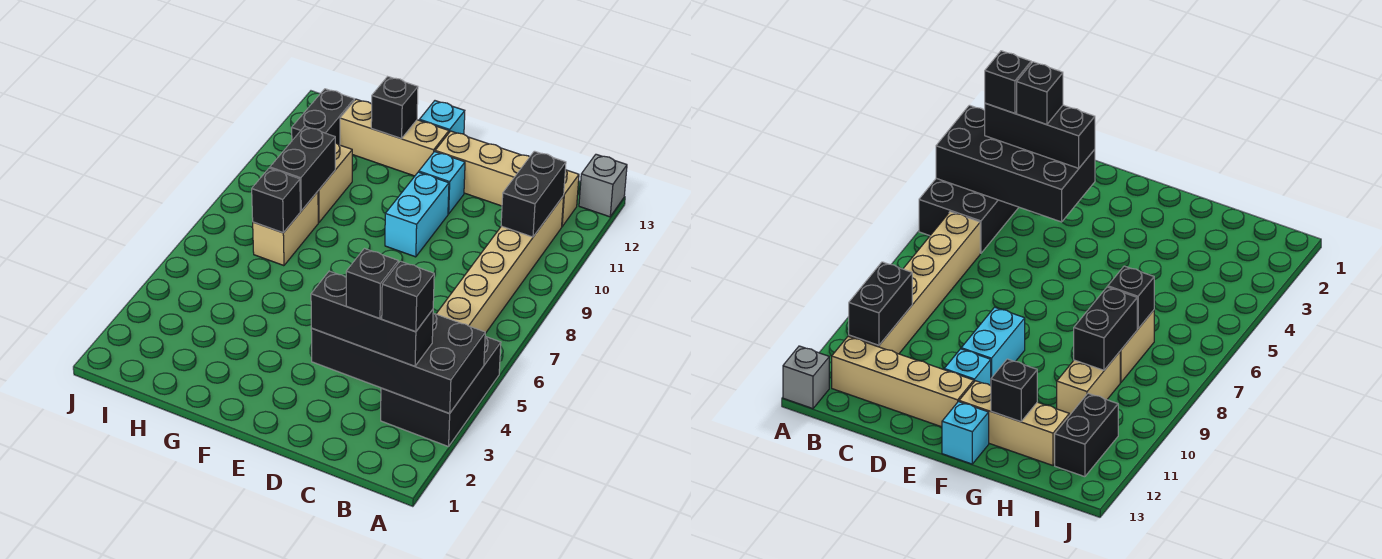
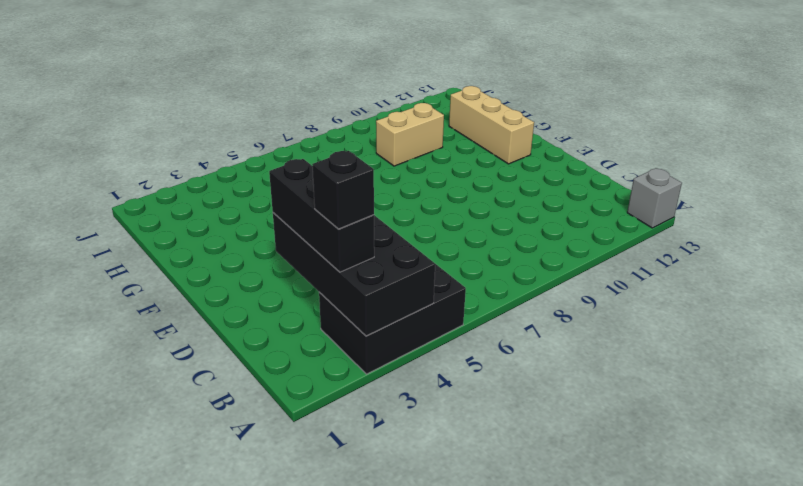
none -> tan 1x6 brick [436,196,564,333]
none -> tan 1x4 brick [435,131,579,226]
none -> cyan 1x2 brick [385,172,449,257]

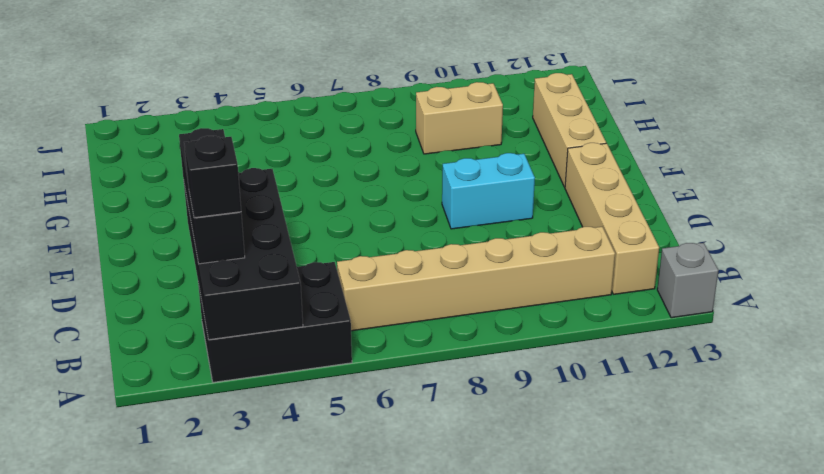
none -> cyan 1x1 brick [419,152,465,214]
none -> cyan 1x1 brick [419,101,465,134]
none -> tan 1x2 brick [253,192,318,266]

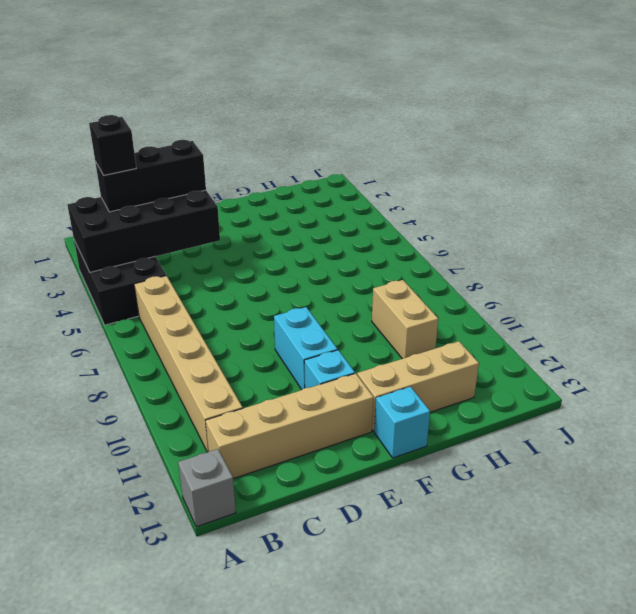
none -> tan 1x2 brick [253,192,318,266]
none -> black 1x2 brick [292,89,354,145]
none -> black 1x2 brick [501,151,566,237]

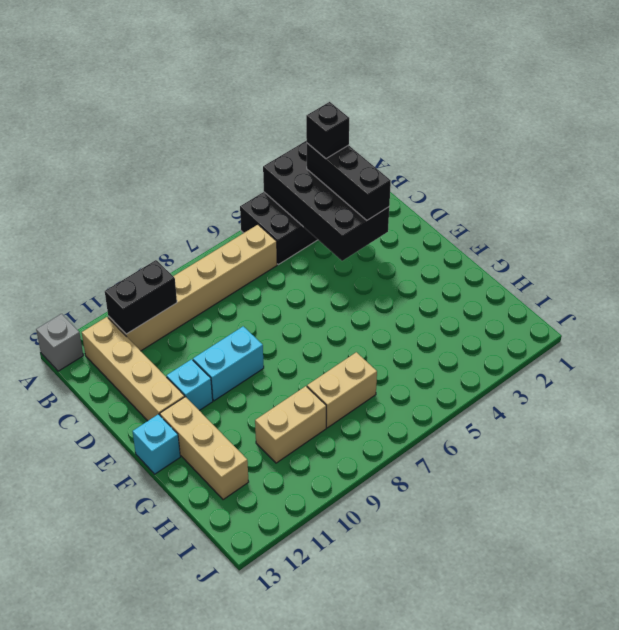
none -> black 1x2 brick [292,89,354,145]
none -> black 1x1 brick [371,77,418,138]
none -> black 1x1 brick [252,168,300,233]

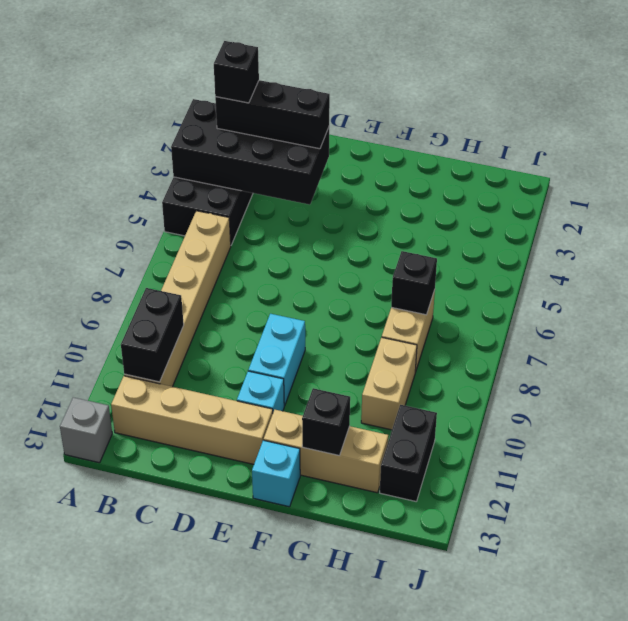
none -> black 1x2 brick [270,126,335,211]
none -> black 1x1 brick [346,249,398,319]

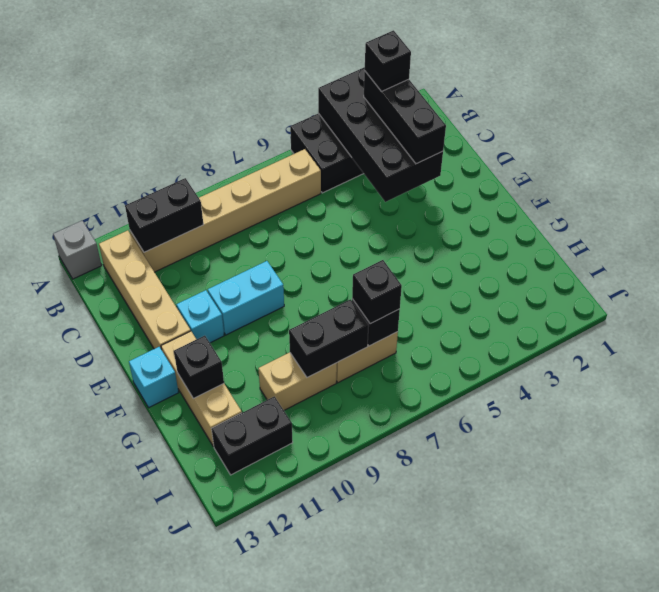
black 1x1 brick [352,260,402,324] -> black 1x1 brick moved to [346,249,398,319]

